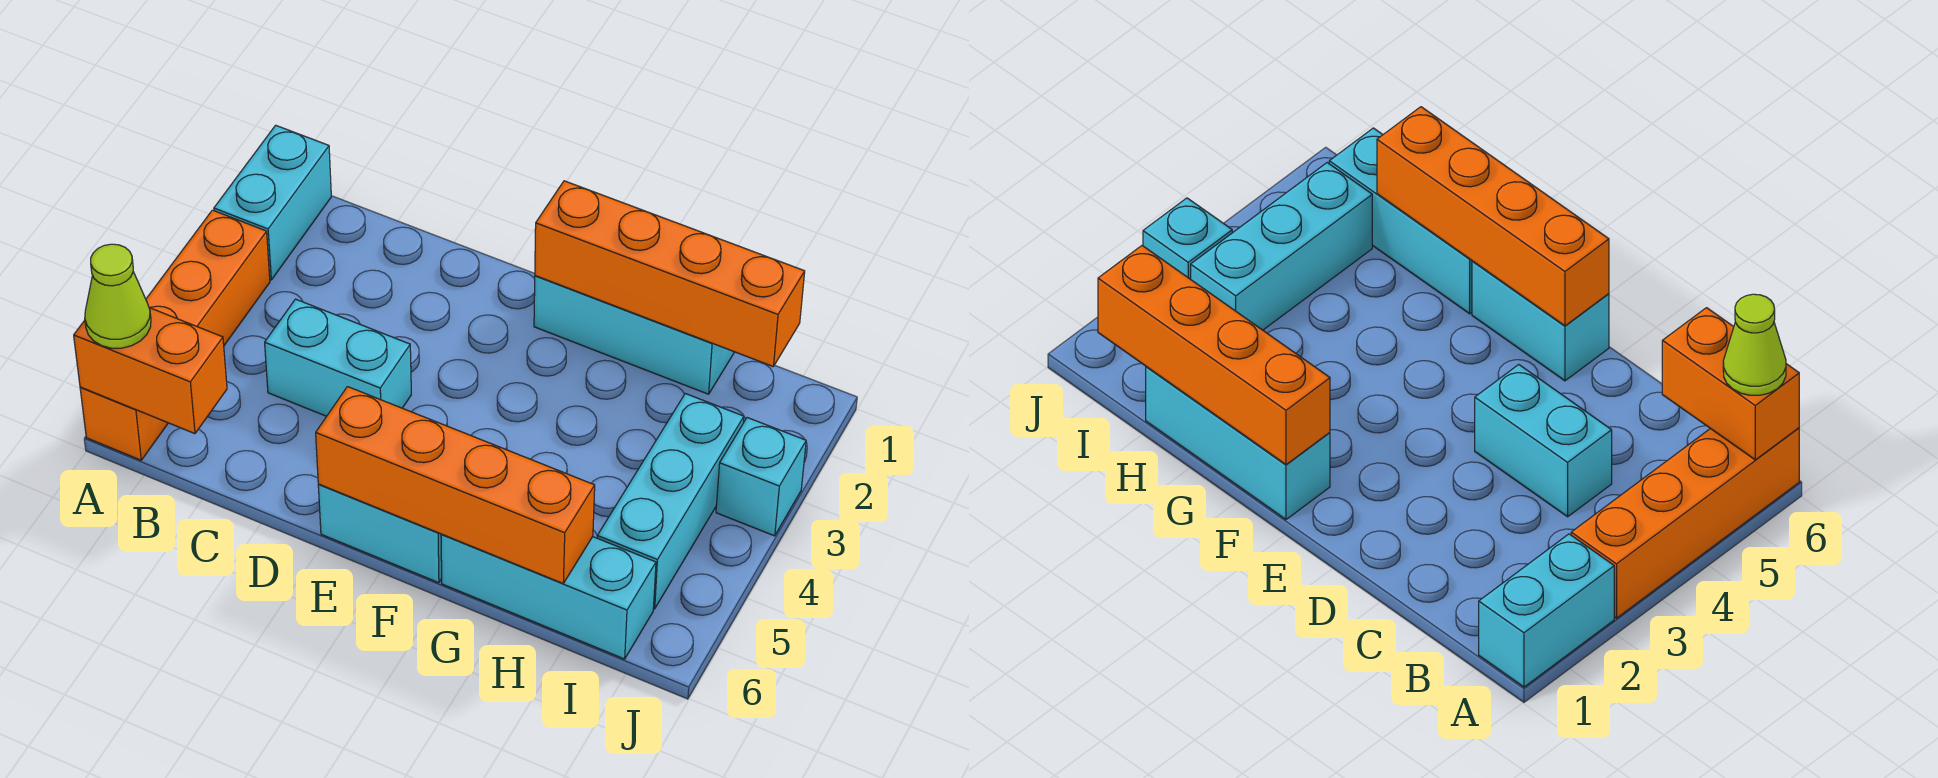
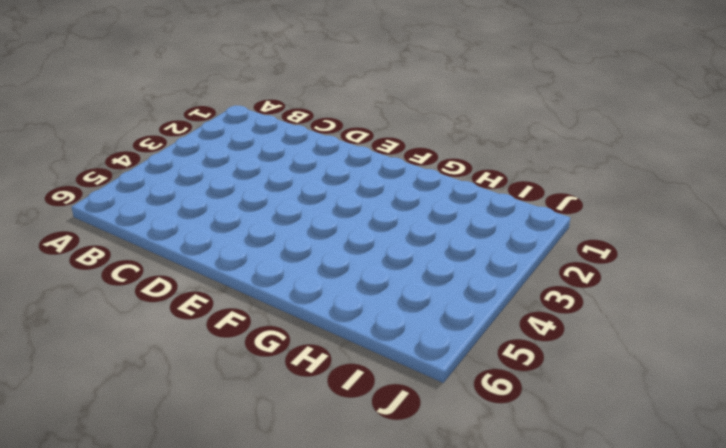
none -> cyan 1x2 brick [214,125,331,280]
none -> orange 1x4 brick [80,210,270,460]
none -> cyan 1x2 brick [265,299,411,416]

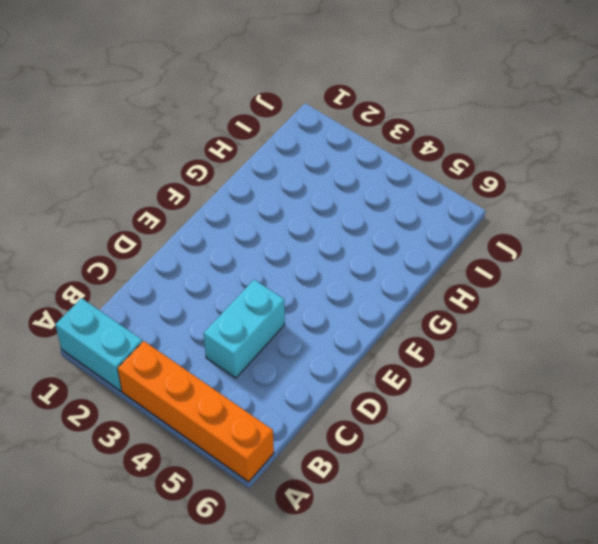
none -> cyan 1x2 brick [318,484,442,583]
none -> cyan 1x3 brick [534,276,734,394]
none -> cyan 1x3 brick [441,534,656,659]

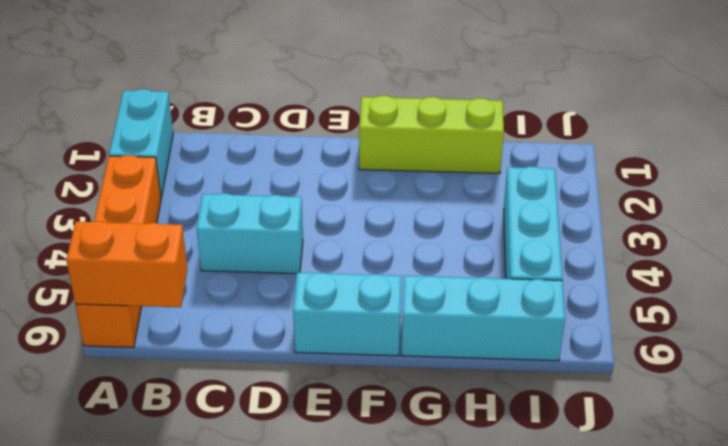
lime 1x3 brick [359,96,504,173] -> cyan 1x3 brick [534,276,734,394]
none -> cyan 1x1 brick [716,418,806,536]
none -> orange 1x4 brick [316,387,595,583]
none -> orange 1x4 brick [535,181,805,366]

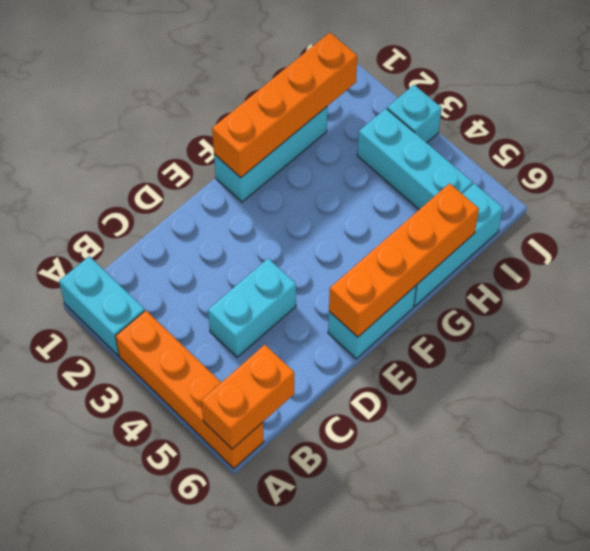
none -> lime 1x1 cone [85,244,151,348]

